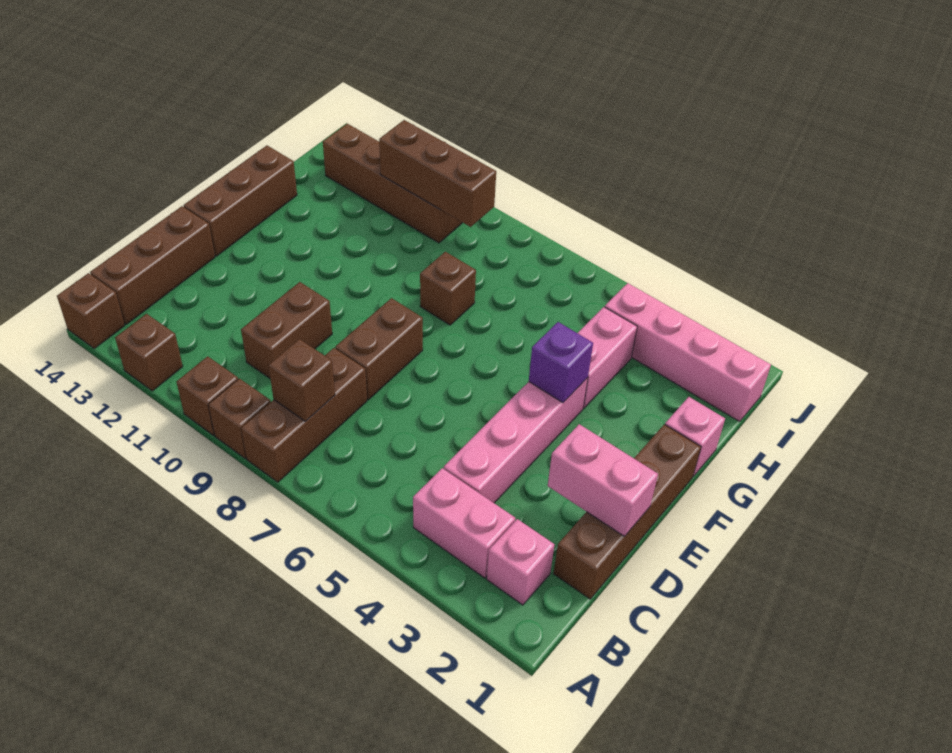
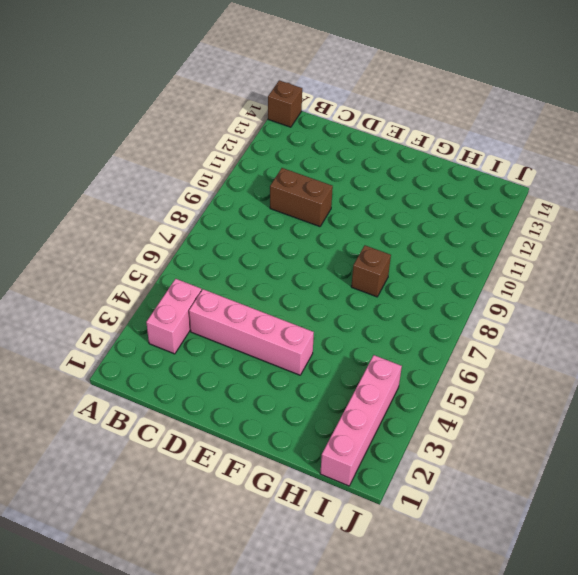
none -> brown 1x3 brick [241,348,367,482]
none -> brown 1x1 brick [208,379,271,458]
none -> brown 1x1 brick [176,356,238,435]

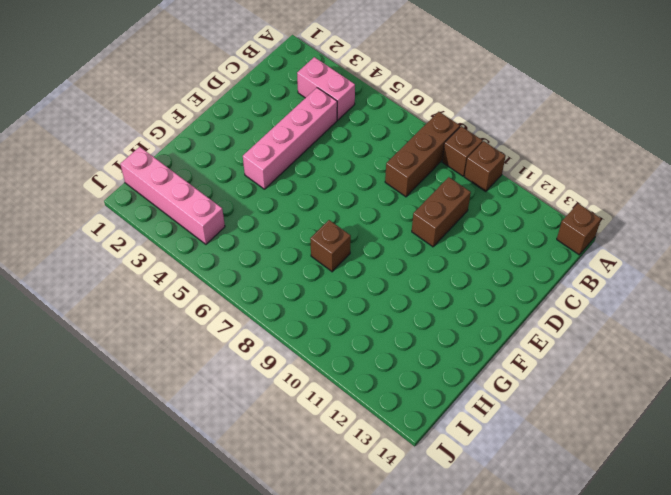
none -> brown 1x1 brick [115,314,183,391]
none -> pink 1x1 brick [487,519,555,605]
none -> brown 1x3 brick [90,206,215,324]

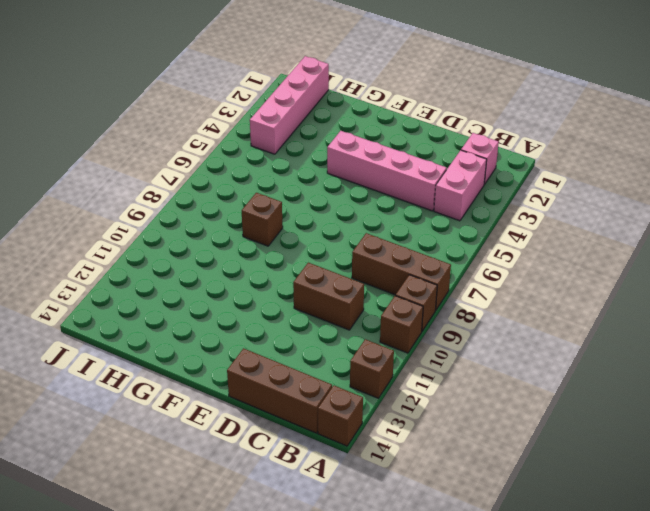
none -> brown 1x4 brick [553,424,701,599]
none -> brown 1x2 brick [335,298,423,400]
none -> brown 1x3 brick [183,146,297,256]

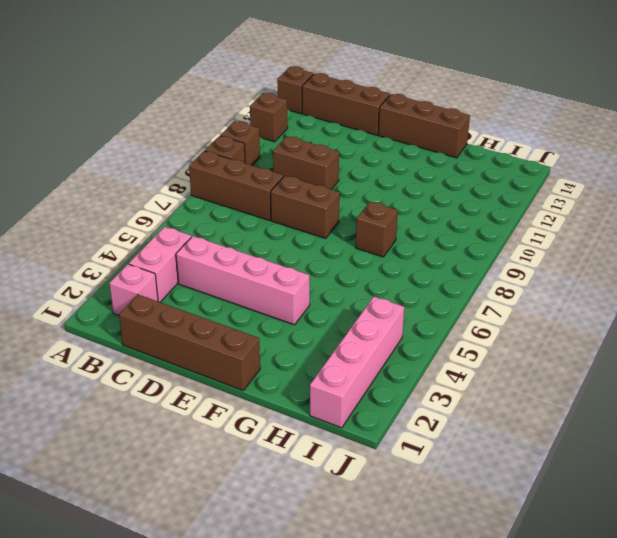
none -> pink 1x1 brick [665,397,725,476]
none -> pink 1x2 brick [578,307,637,408]
none -> brown 1x4 brick [323,124,462,243]

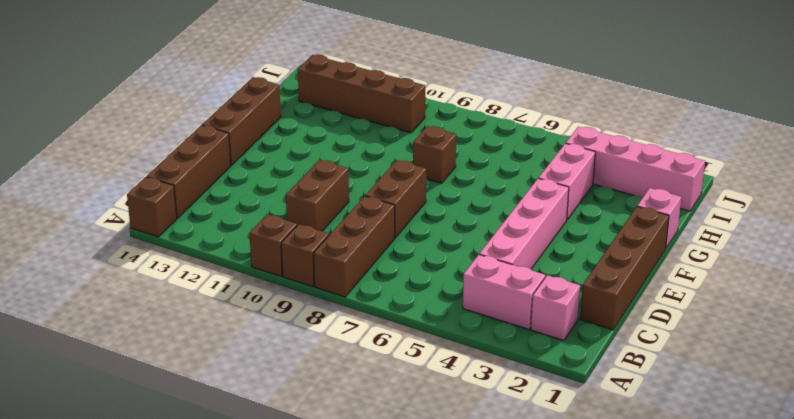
none -> brown 1x1 brick [115,314,183,391]
none -> brown 1x1 brick [268,339,335,421]
none -> pink 1x2 brick [548,424,658,536]

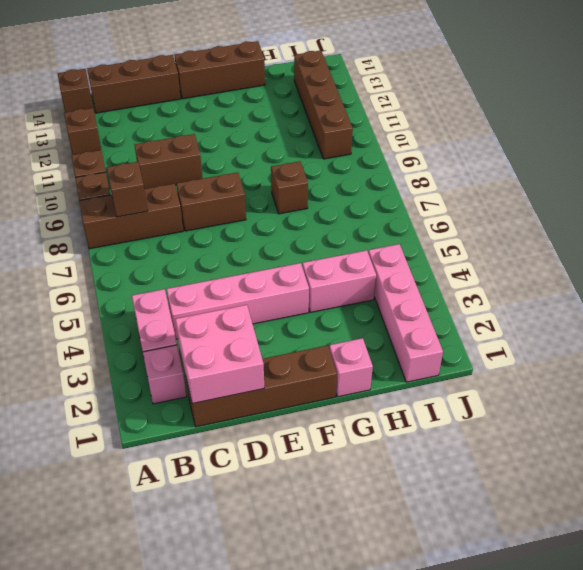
pink 2x2 brick [175,305,264,404] -> pink 1x2 brick [548,424,658,536]
none -> purple 1x1 brick [529,322,593,403]
none -> brown 1x3 brick [379,120,496,227]

